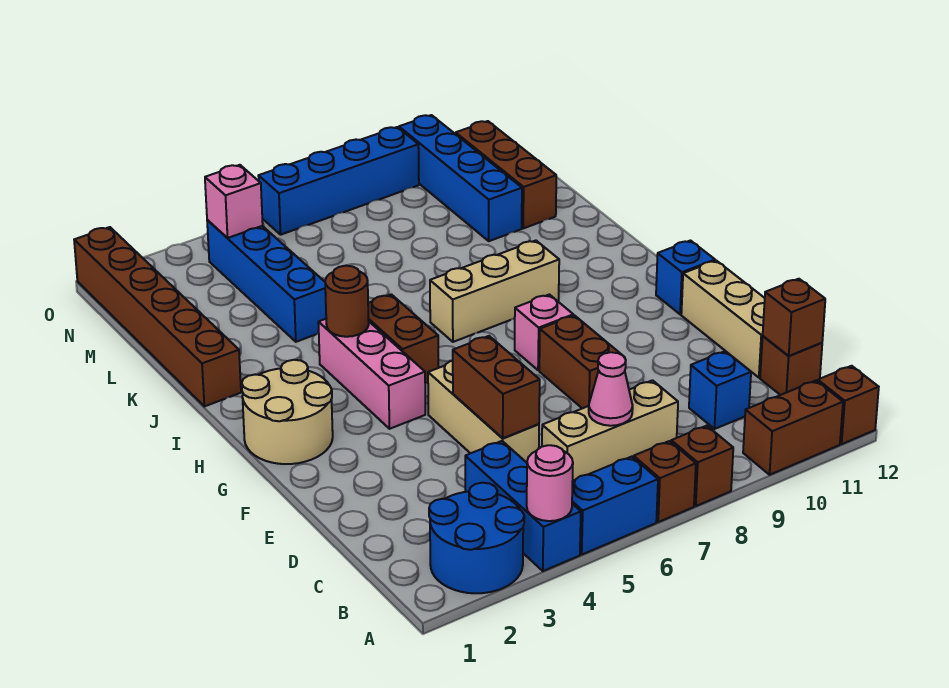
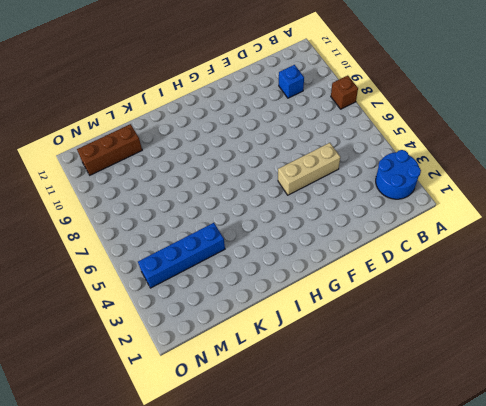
none -> blue 1x3 brick [465,441,581,571]
none -> blue 1x2 brick [572,457,658,554]
none -> brown 1x1 brick [634,441,696,522]
none -> brown 1x2 brick [743,381,843,475]

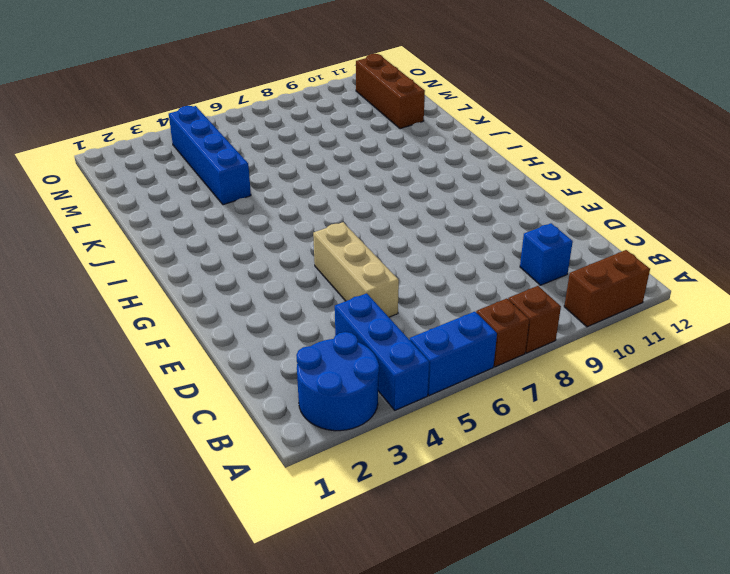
none -> brown 1x1 brick [818,366,879,444]
none -> tan 1x3 brick [542,380,678,481]
none -> brown 1x1 brick [760,336,822,395]
none -> tan 1x3 brick [681,261,765,378]

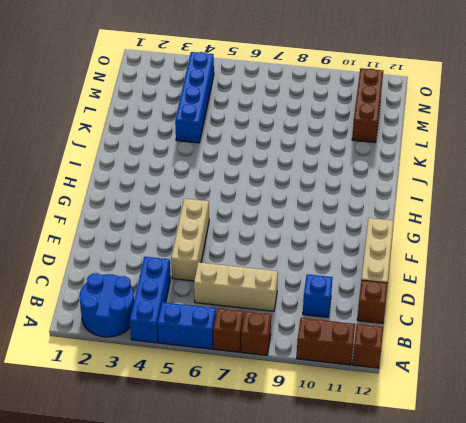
none -> brown 1x2 brick [539,315,622,408]
none -> tan 2x2 round brick [242,360,333,464]
none -> pink 1x3 brick [318,319,425,429]
none -> pink 1x1 brick [514,294,573,370]

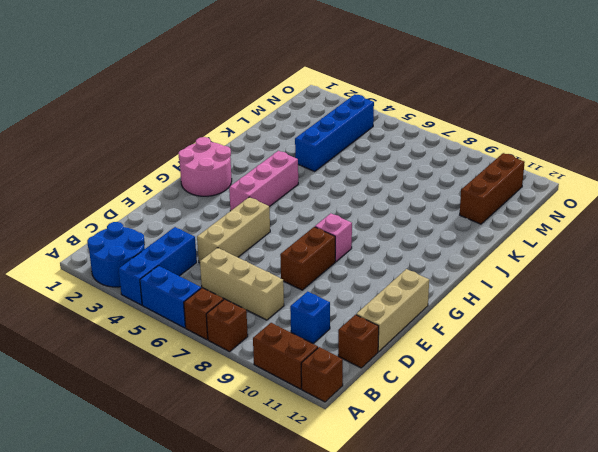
pink 2x2 round brick [178,137,232,196] -> tan 2x2 round brick [242,360,333,464]
none -> blue 1x1 brick [656,241,715,314]
none -> brown 1x2 brick [368,294,438,383]
none -> tan 1x3 brick [430,241,559,342]
none -> brown 1x6 brick [74,227,241,406]

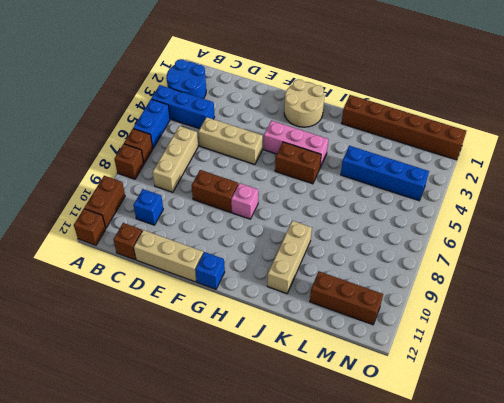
tan 1x3 brick [267,221,312,294] -> tan 1x3 brick moved to [430,241,559,342]
none -> blue 1x4 brick [399,115,522,241]
none -> blue 1x4 brick [259,127,419,235]
none -> pink 1x1 round brick [527,445,573,521]
none -> pink 1x1 cone [589,352,633,426]

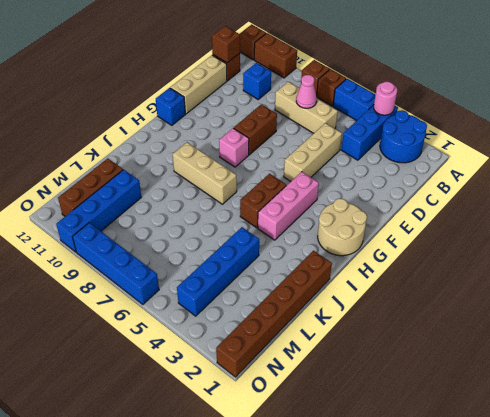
none -> brown 1x2 brick [453,336,540,438]
none -> brown 1x1 round brick [325,266,369,337]
none -> pink 1x1 brick [205,165,263,238]

